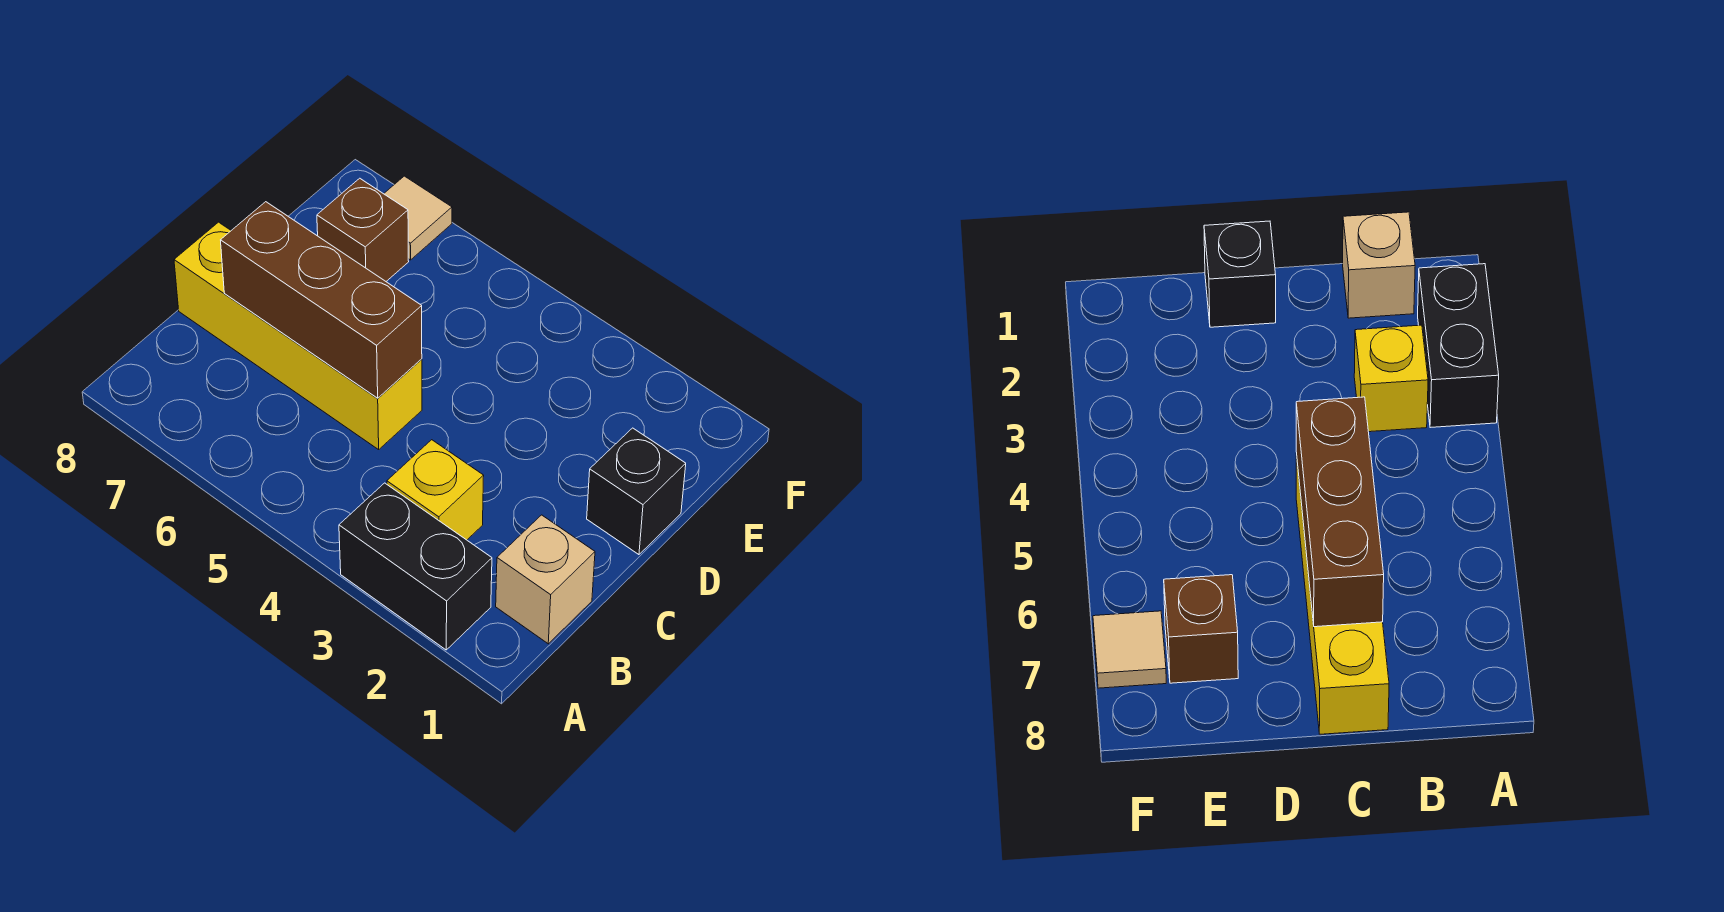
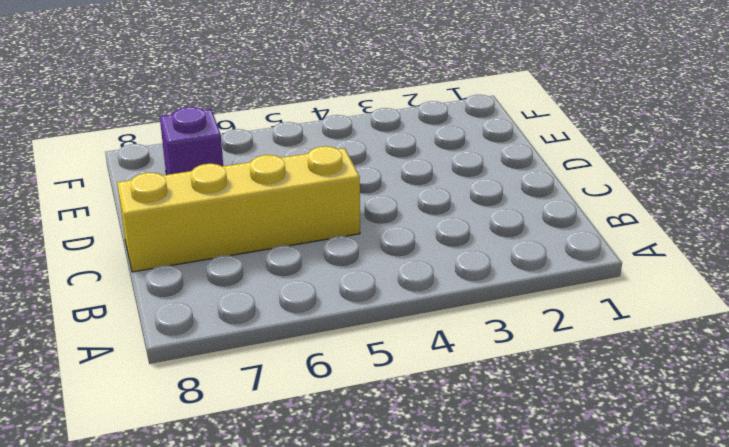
purple 1x1 brick [160,107,223,175] -> brown 1x1 brick [317,178,409,281]
none -> black 1x2 brick [339,483,492,650]
none -> tan 1x1 brick [496,515,595,644]

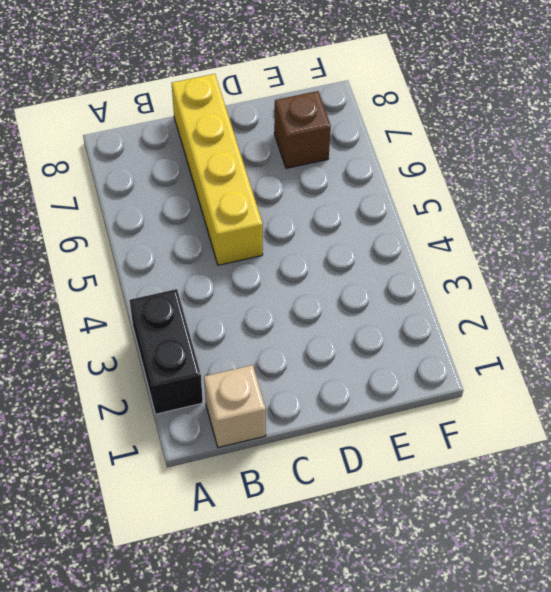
none -> yellow 1x1 brick [387,440,484,540]
none -> black 1x1 brick [587,428,686,555]

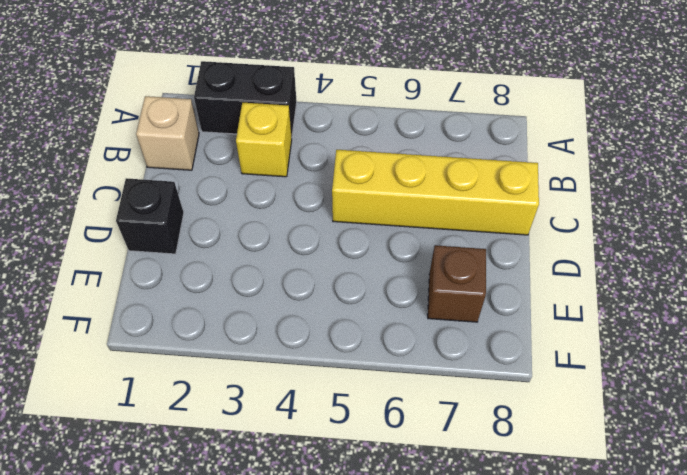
none -> tan 1x1 tile [384,176,452,260]
none -> brown 1x3 brick [221,202,422,398]

